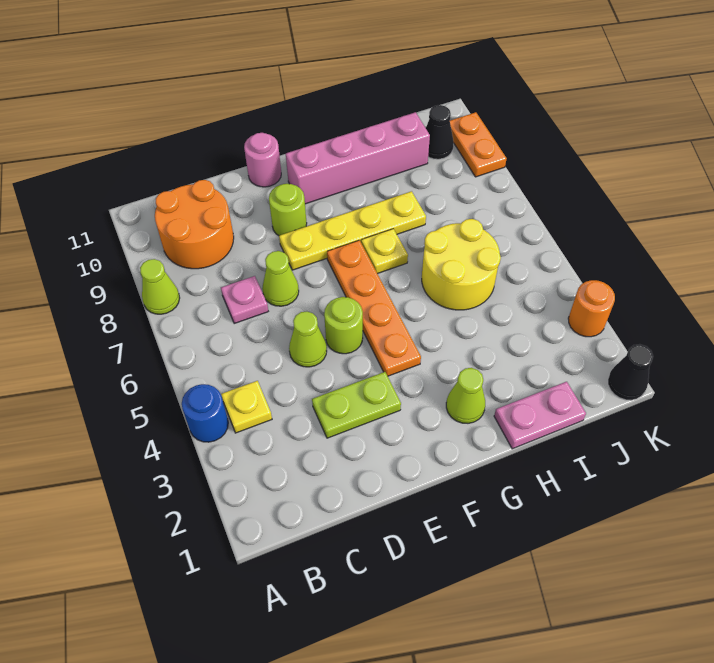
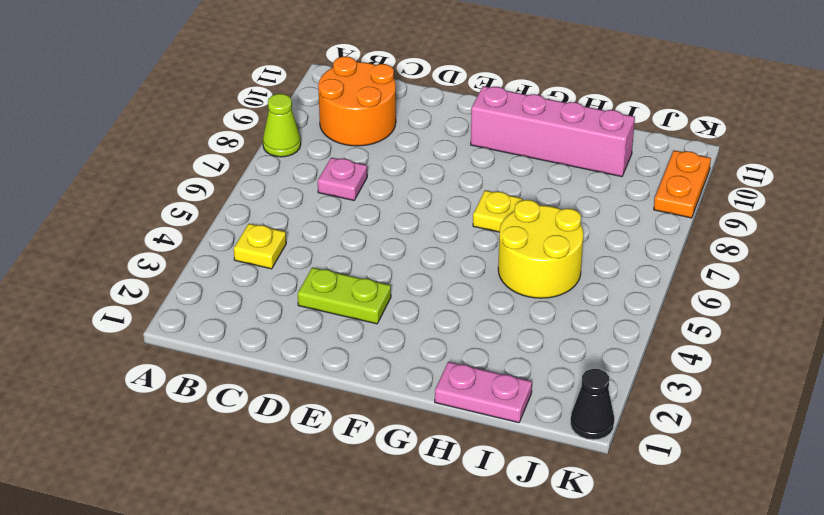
none -> blue 1x1 round brick [182,384,228,442]
none -> lime 1x1 cone [289,312,327,367]
none -> lime 1x1 cone [262,251,299,306]

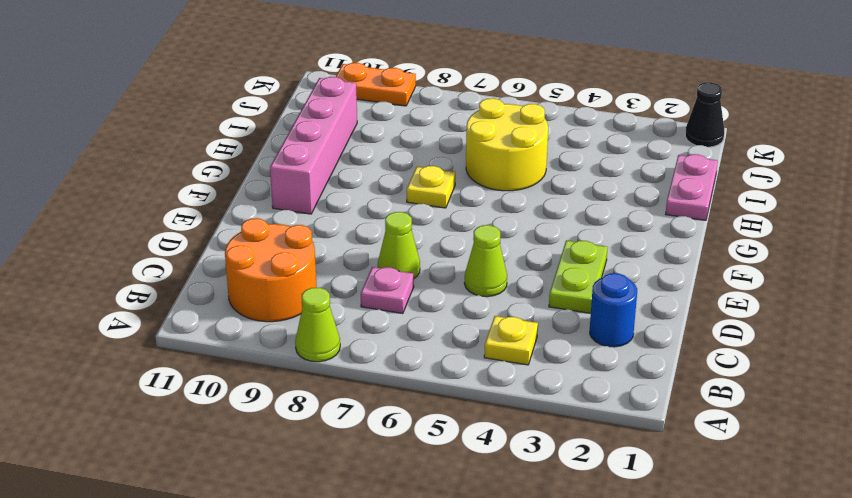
blue 1x1 round brick [590,273,637,347] -> blue 1x1 round brick moved to [182,384,228,442]
none -> lime 1x1 round brick [324,297,363,354]
none -> yellow 1x4 plate [279,191,426,270]
none -> lime 1x1 round brick [269,184,307,236]

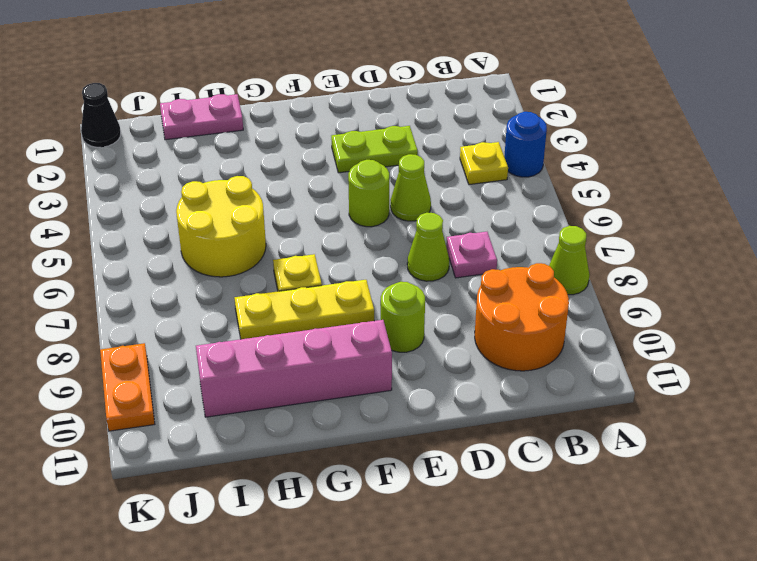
yellow 1x3 plate [235,280,374,339] -> yellow 1x4 plate [279,191,426,270]
none -> pink 1x1 round brick [244,133,281,187]
none -> orange 1x4 plate [327,240,421,376]
none -> lime 1x1 cone [446,368,485,423]

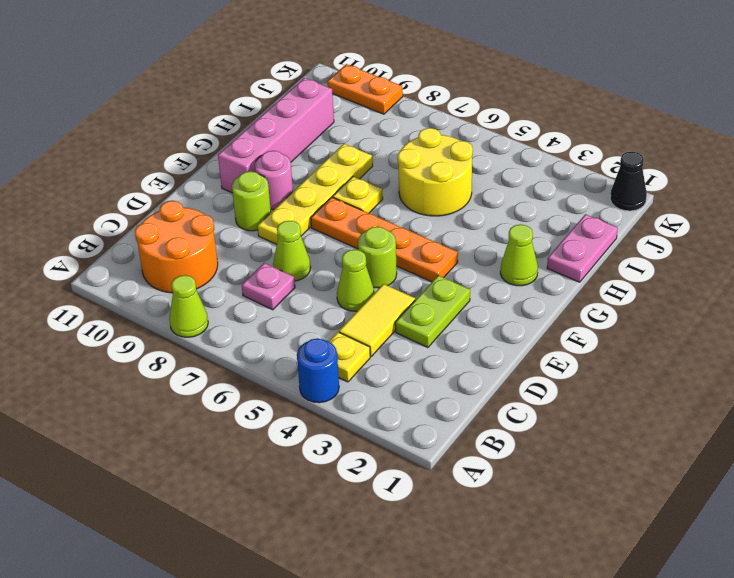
yellow 1x2 tile [339,284,415,356] -> none
pink 1x1 round brick [255,151,293,209] -> pink 1x1 round brick moved to [244,133,281,187]
none -> black 1x1 cone [426,105,454,159]
none -> orange 1x1 round brick [568,280,615,337]

